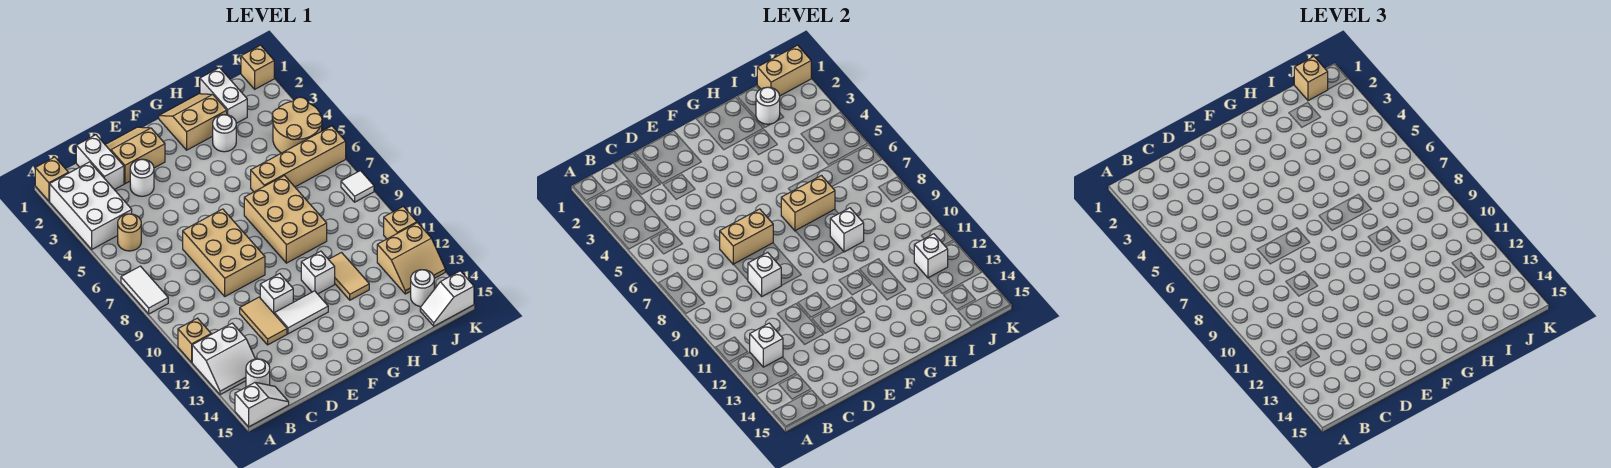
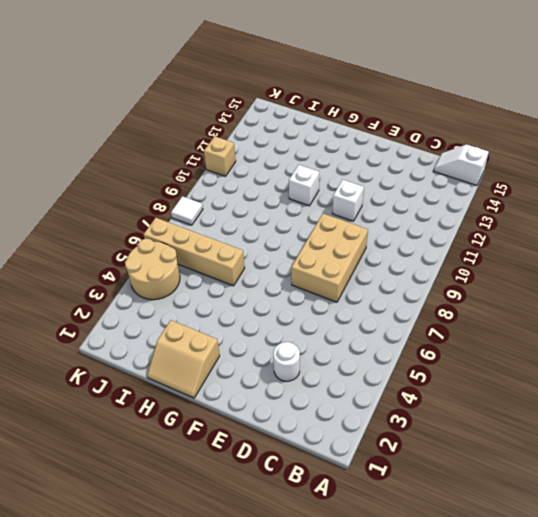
none -> tan 1x1 brick [35,157,68,201]
none -> white 2x3 brick [50,162,132,249]
none -> white 1x2 tile [121,266,168,314]
none -> tan 1x1 brick [178,318,211,362]

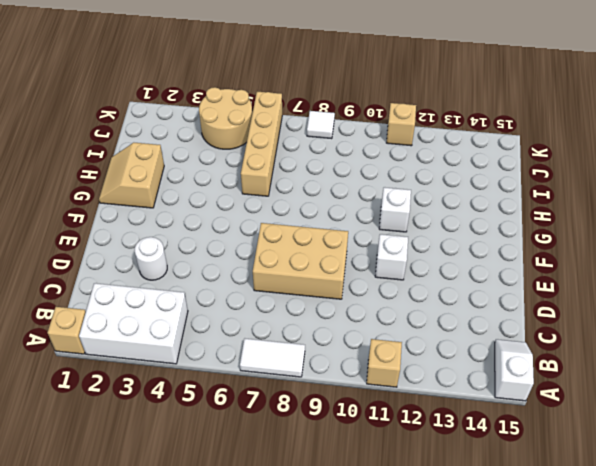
none -> white 2x2 slope [192,323,255,395]
none -> tan 1x1 round brick [118,214,141,251]
none -> white 1x1 round brick [246,359,270,387]
none -> white 1x2 brick [76,135,124,190]

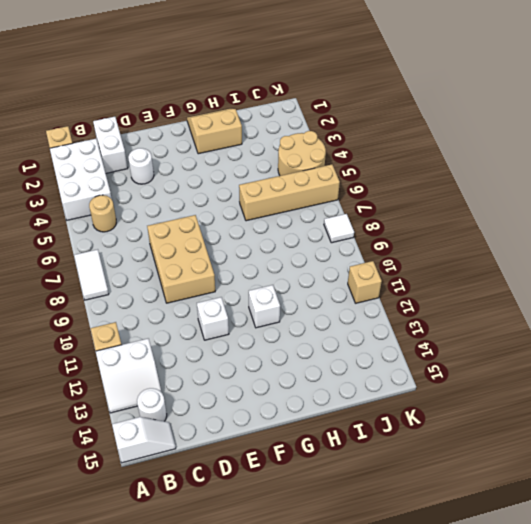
none -> tan 2x2 slope [105,127,165,184]
none -> tan 1x2 tile [240,297,287,345]
none -> white 1x2 tile [275,291,328,334]
none -> tan 2x3 brick [244,176,327,263]

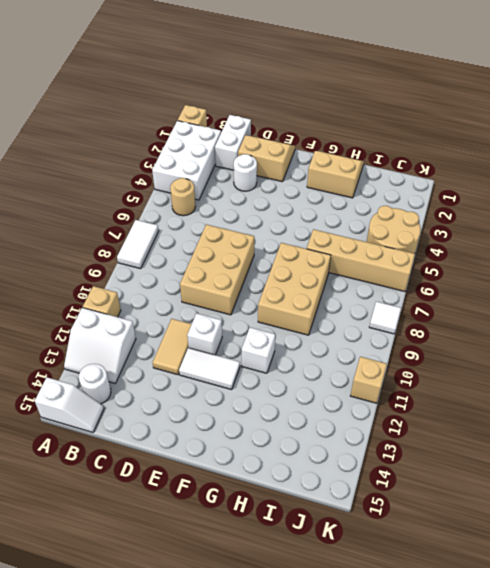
none -> white 1x1 round brick [213,115,236,152]
none -> tan 1x2 tile [329,253,369,300]
none -> white 1x2 brick [200,68,247,123]
none -> tan 2x2 slope [377,223,445,294]

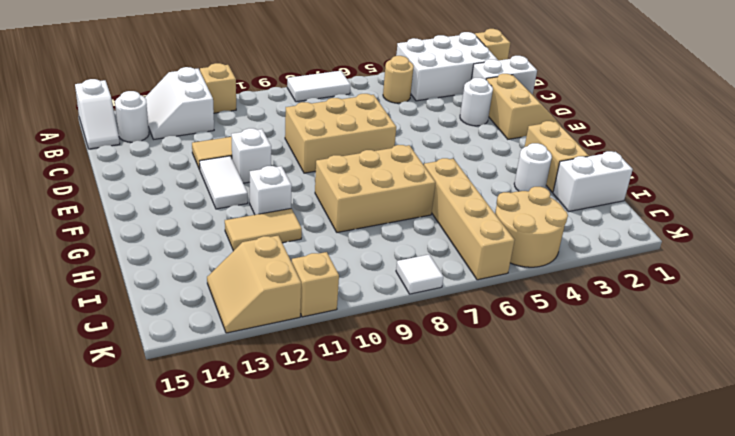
none -> white 1x1 round brick [411,270,434,306]
none -> white 1x2 slope [420,271,474,326]
none -> tan 1x1 brick [241,45,274,89]
none -> white 1x1 brick [750,323,783,367]

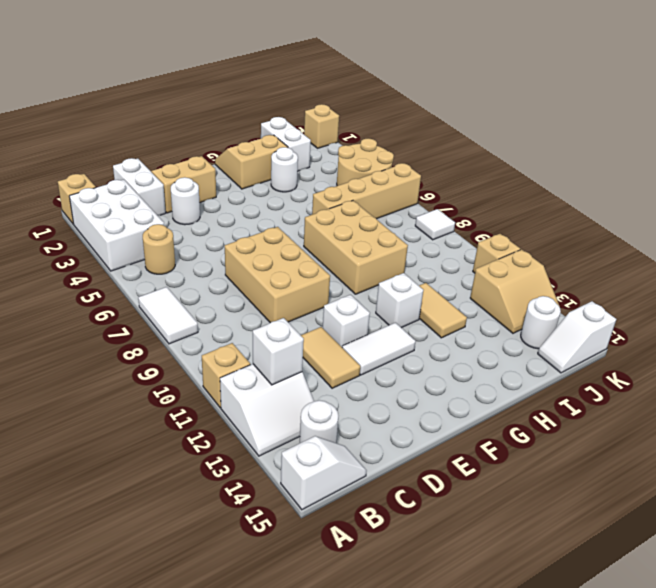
none -> tan 1x2 brick [720,209,773,264]
none -> white 1x1 brick [748,252,781,296]
none -> tan 1x2 brick [781,176,835,231]
none -> white 1x1 brick [830,208,864,252]

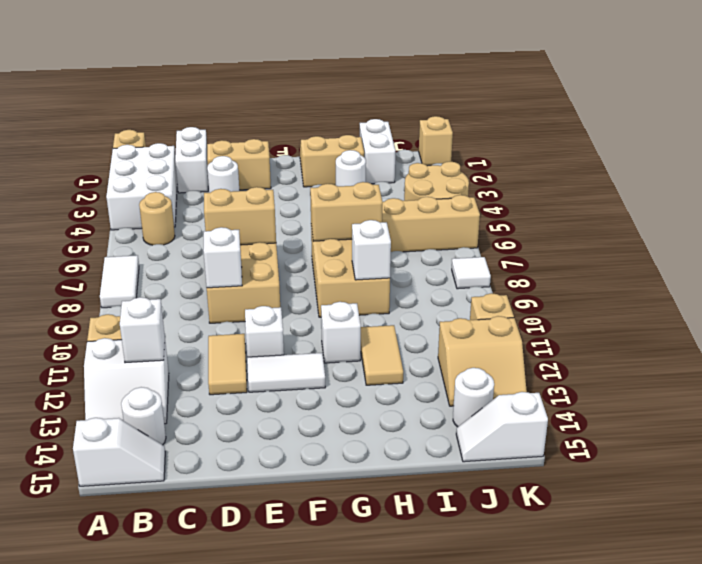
none -> white 1x1 round brick [756,87,780,124]
none -> tan 1x2 brick [757,45,811,96]
none -> white 1x1 brick [914,234,948,278]
none -> tan 1x1 brick [1294,57,1328,101]

